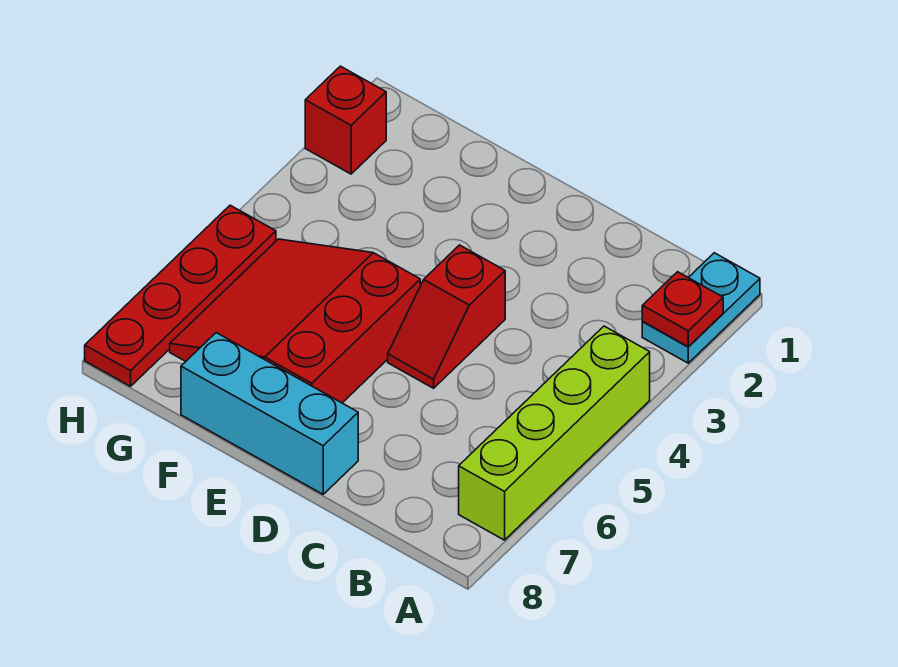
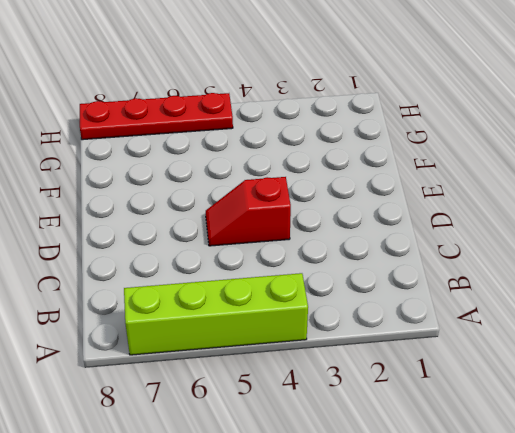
none -> cyan 1x2 plate [642,253,760,363]
none -> cyan 1x3 brick [181,333,358,494]

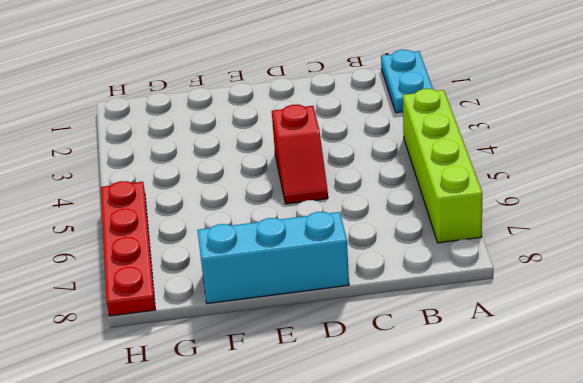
none -> red 3x3 slope [170,239,420,403]
none -> red 1x1 brick [305,66,386,174]

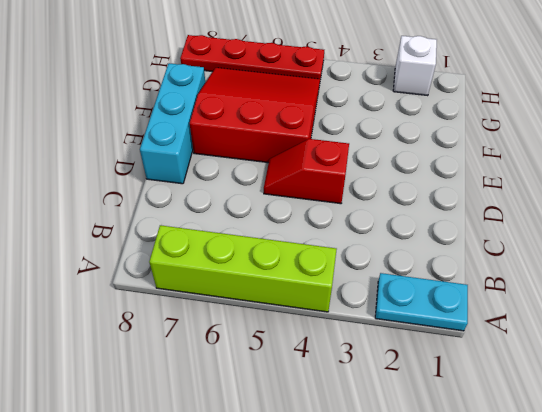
white 1x1 brick [393,36,437,96] -> red 1x1 brick [305,66,386,174]
none -> red 1x1 plate [642,272,723,347]

